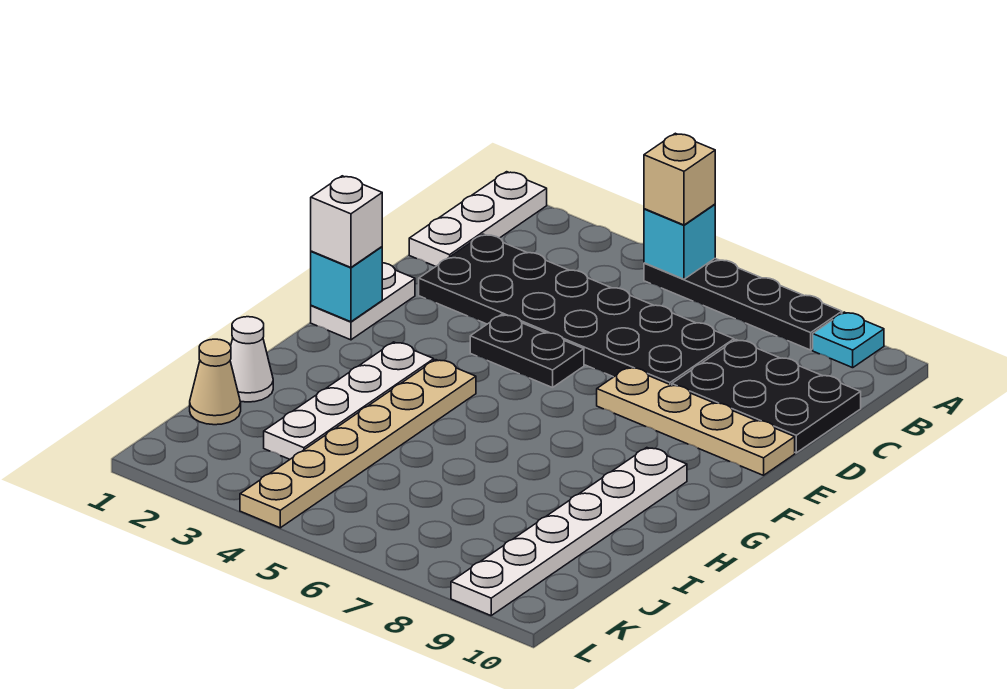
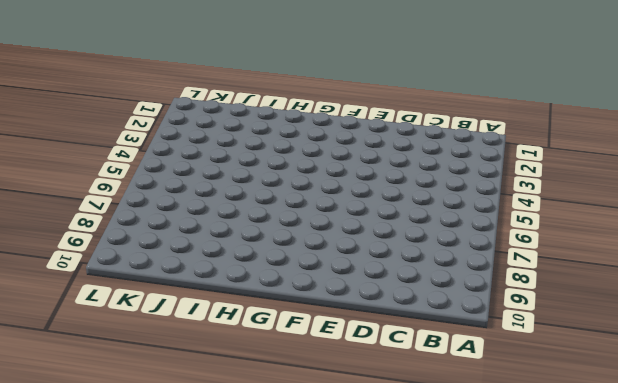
none -> white 1x3 plate [409,172,547,266]
none -> black 1x4 plate [644,259,842,350]
none -> cyan 1x1 plate [813,312,884,368]

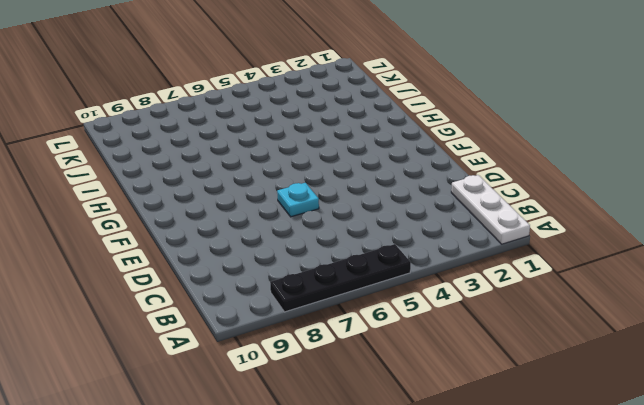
cyan 1x1 plate [277,183,319,217] -> cyan 1x1 plate moved to [813,312,884,368]
none -> black 2x6 plate [419,234,734,385]
none -> black 2x3 plate [672,340,861,453]
none -> white 1x2 plate [311,263,415,340]

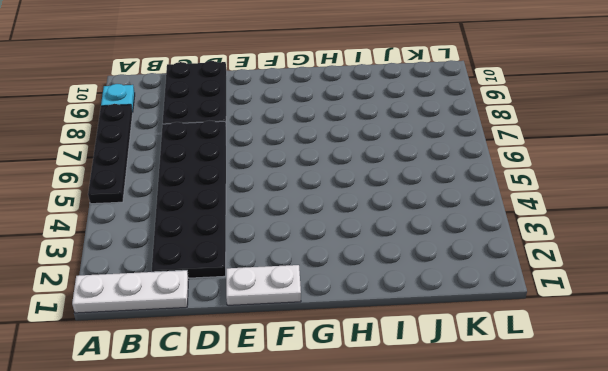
none -> black 1x2 plate [470,315,584,388]
none -> tan 1x4 plate [597,367,795,475]
none -> white 1x4 plate [264,342,434,459]

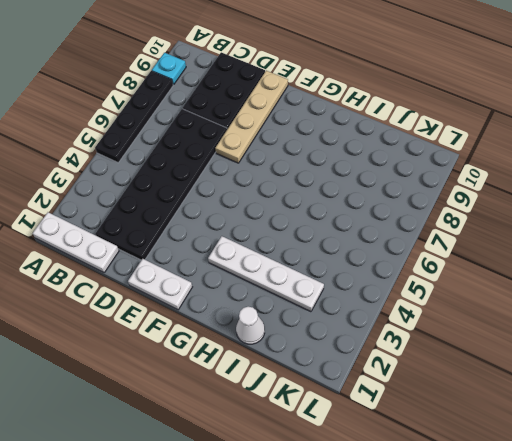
none -> black 1x2 plate [470,315,584,388]
none -> tan 1x6 plate [240,360,476,528]
none -> white 1x6 plate [451,448,687,616]

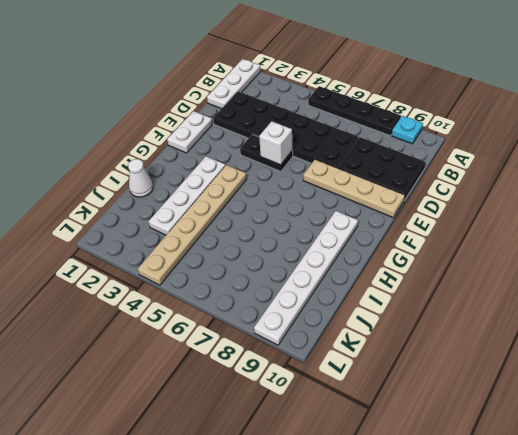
white 1x1 brick [259,121,292,165] -> white 1x1 brick moved to [311,176,382,267]
none -> tan 1x1 cone [190,339,241,425]
none -> cyan 1x1 brick [644,204,715,279]
none -> cyan 1x1 brick [311,247,382,322]

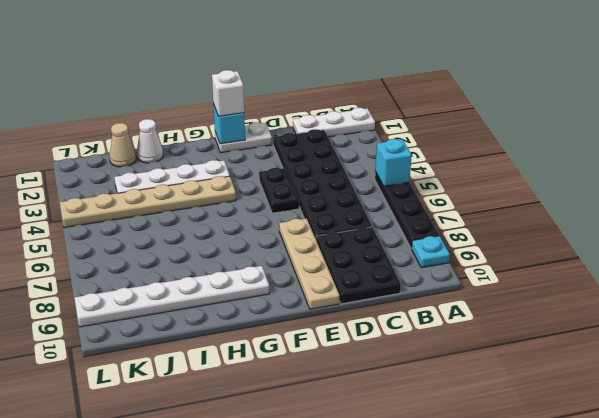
none -> tan 1x1 brick [644,133,715,225]

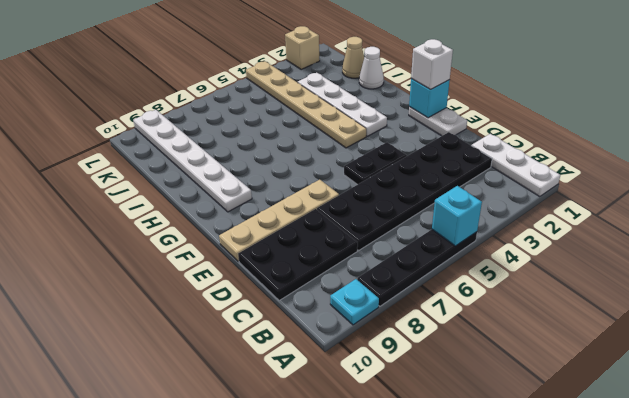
tan 1x1 brick [285,26,320,69] -> tan 1x1 brick moved to [644,133,715,225]

